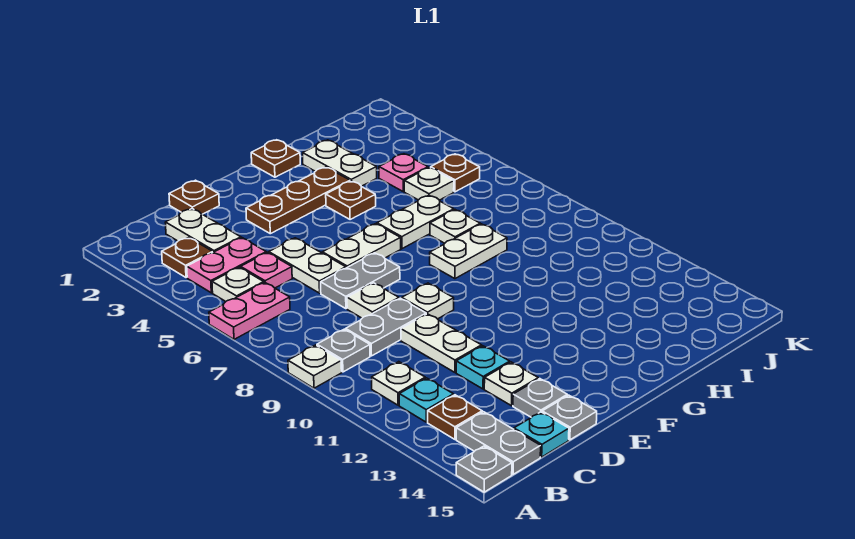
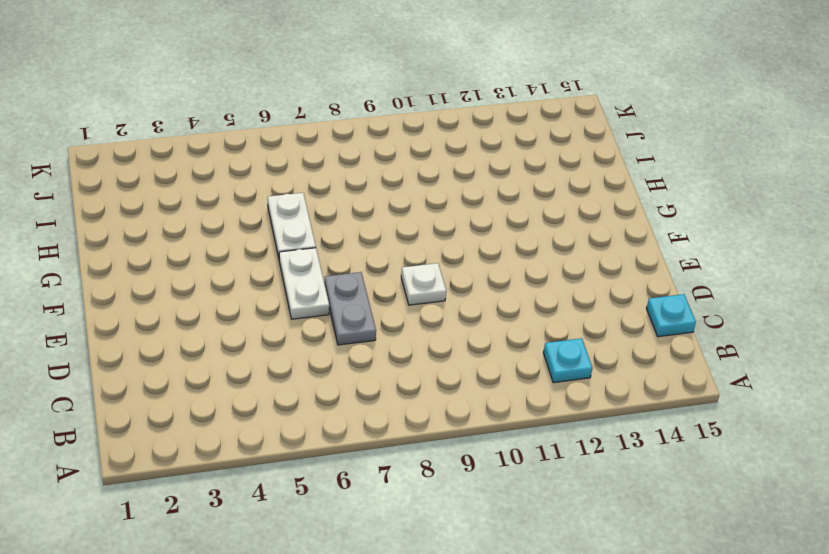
none -> pink 1x2 plate [209,283,290,339]
none -> white 1x1 plate [288,345,342,388]
none -> grey 1x1 plate [456,446,512,492]
none -> brown 1x1 plate [162,237,213,278]

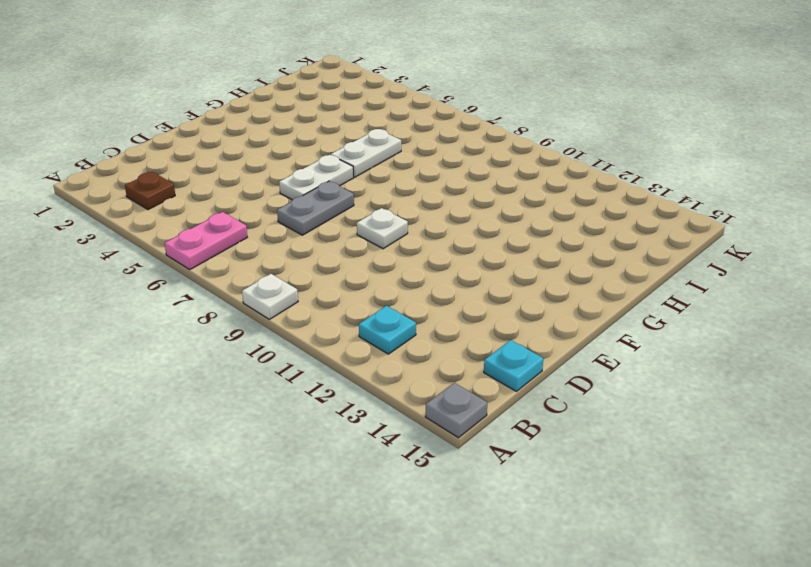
none -> pink 1x2 plate [187,238,266,293]
none -> white 1x1 plate [212,267,264,301]
none -> grey 1x1 plate [317,329,370,372]
none -> white 1x1 plate [372,362,425,405]

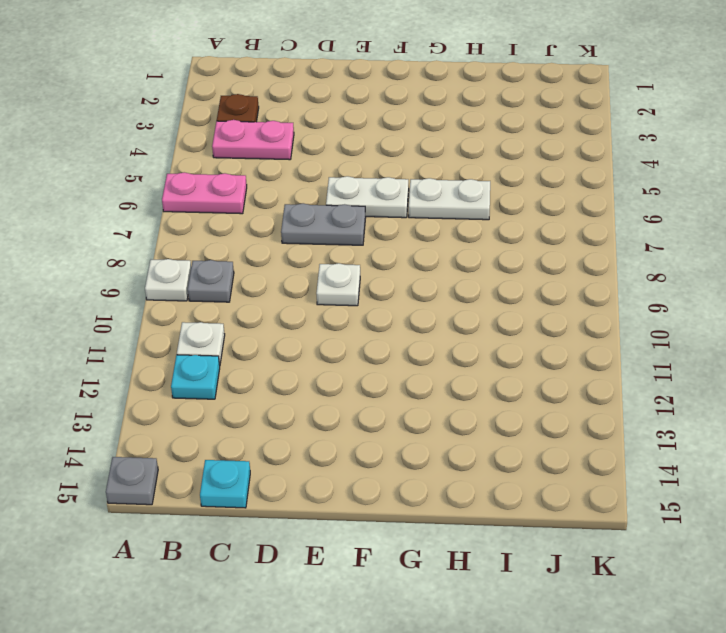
none -> white 1x1 plate [212,267,264,301]
none -> brown 1x1 plate [428,395,482,439]
none -> grey 1x2 plate [456,412,541,474]
none -> white 1x2 plate [165,209,241,252]

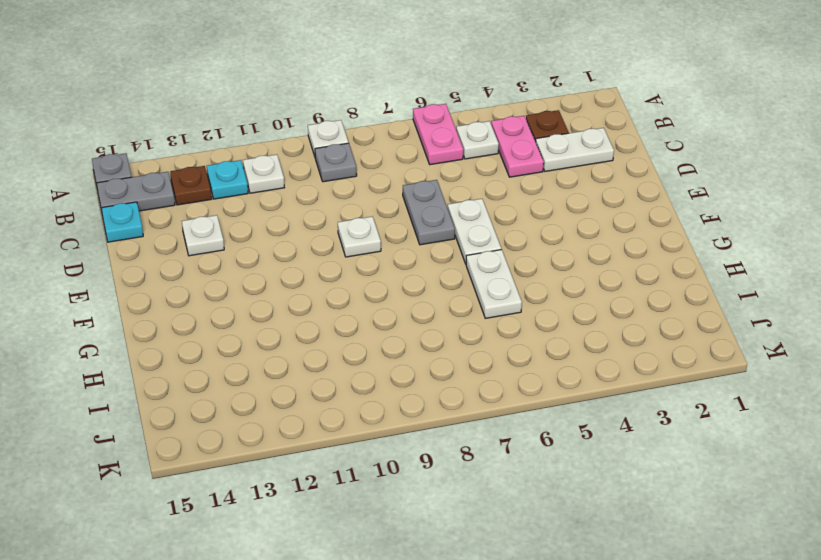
none -> pink 1x1 plate [241,252,292,288]
none -> grey 1x2 plate [346,298,426,356]
none -> brown 1x1 plate [169,180,219,214]
none -> white 1x2 plate [269,238,346,293]

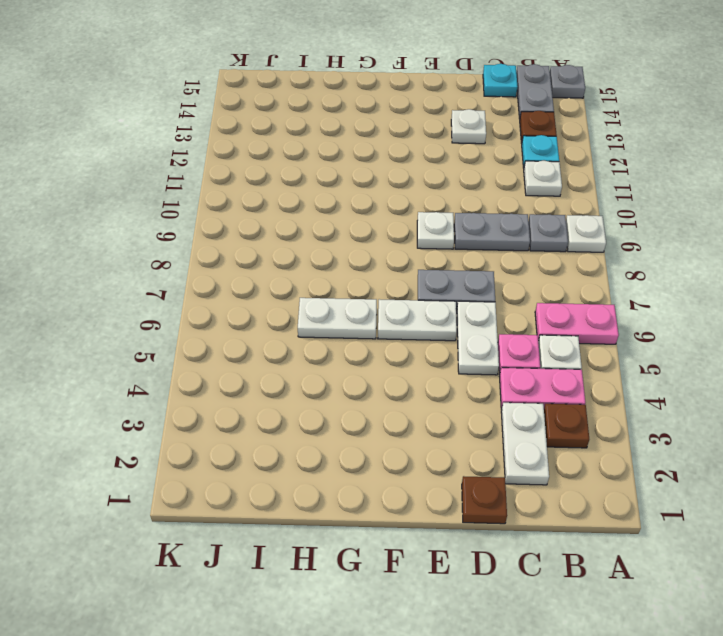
none -> white 1x1 plate [347,283,399,318]
none -> white 1x2 plate [401,314,482,372]
none -> cyan 1x1 plate [456,346,510,389]
none -> grey 1x1 plate [513,379,567,417]

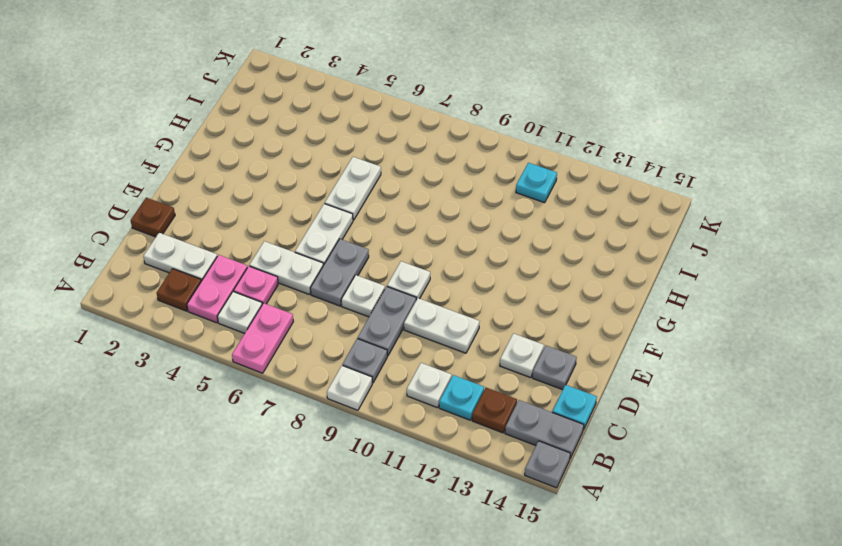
cyan 1x1 plate [516,163,557,203] -> cyan 1x1 plate moved to [456,346,510,389]
none -> grey 1x1 plate [542,395,597,440]
none -> brown 1x3 plate [246,167,350,234]
none -> brown 1x1 plate [251,140,300,177]
none -> brown 1x1 plate [326,181,376,220]

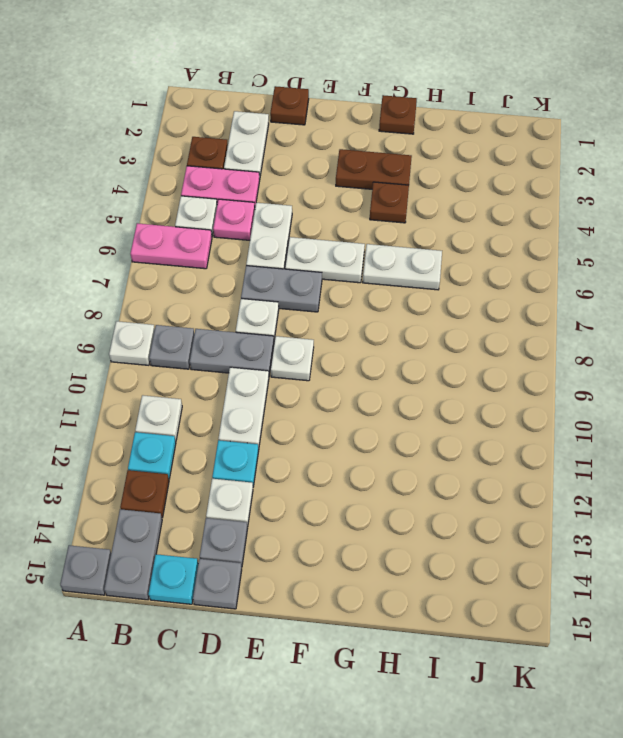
brown 1x2 plate [336,149,412,189] -> brown 1x3 plate [246,167,350,234]
none -> white 1x2 plate [430,224,507,279]
none -> white 1x2 plate [303,140,377,186]
none -> white 1x1 plate [430,210,480,243]
none -> pink 1x1 plate [379,154,428,191]

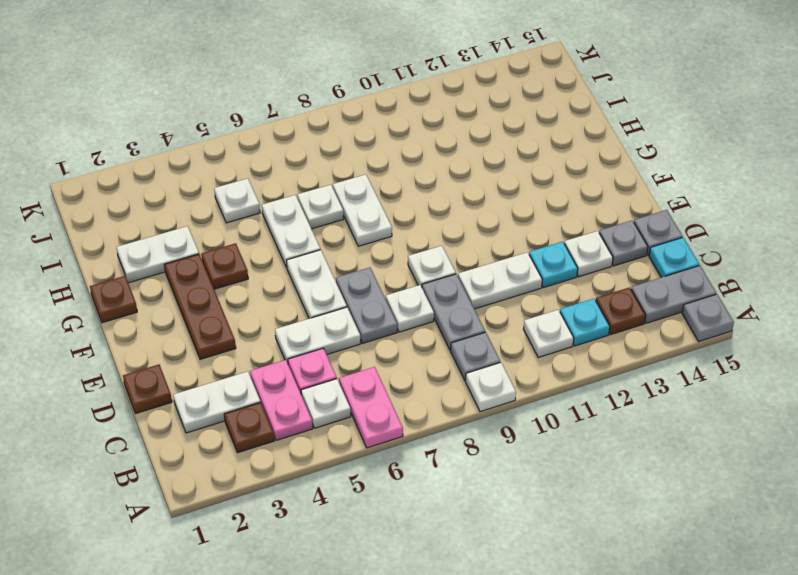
none -> pink 1x1 plate [379,154,428,191]
none -> brown 1x1 plate [431,154,480,192]

